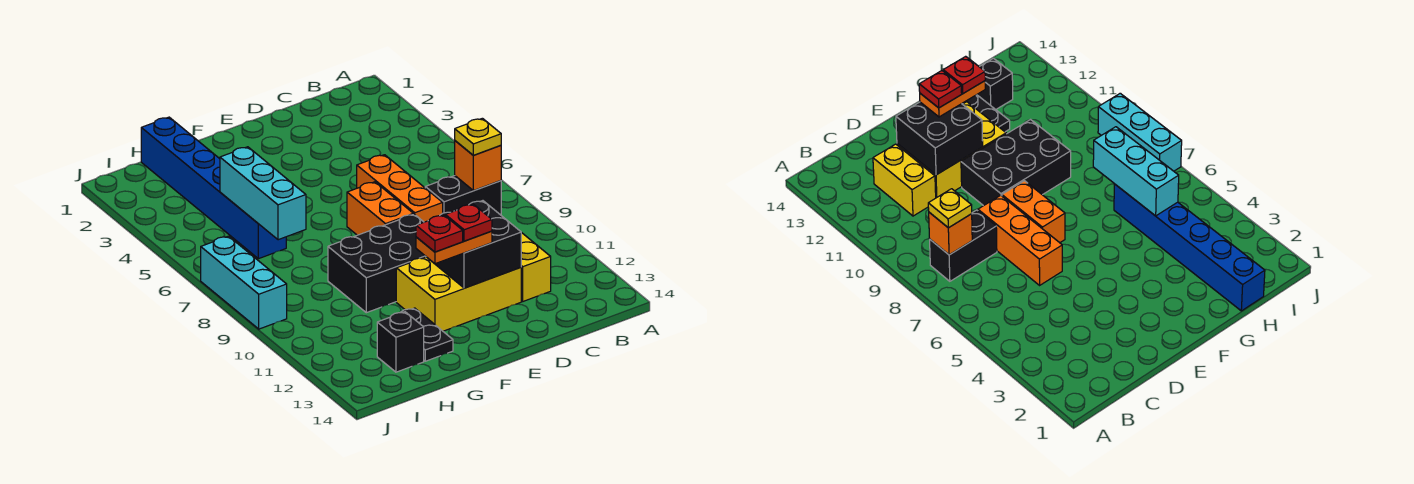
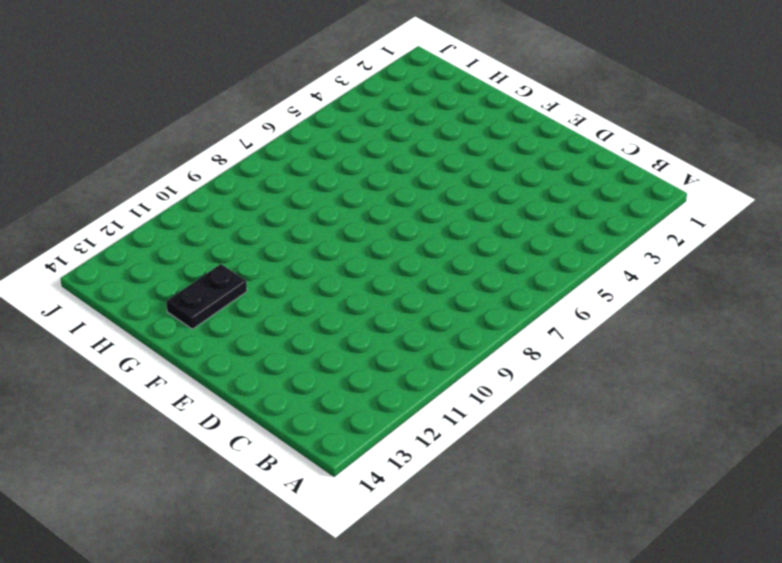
none -> black 1x2 brick [425,176,501,215]
none -> yellow 1x2 brick [521,232,551,301]
none -> orange 1x3 brick [357,155,443,222]

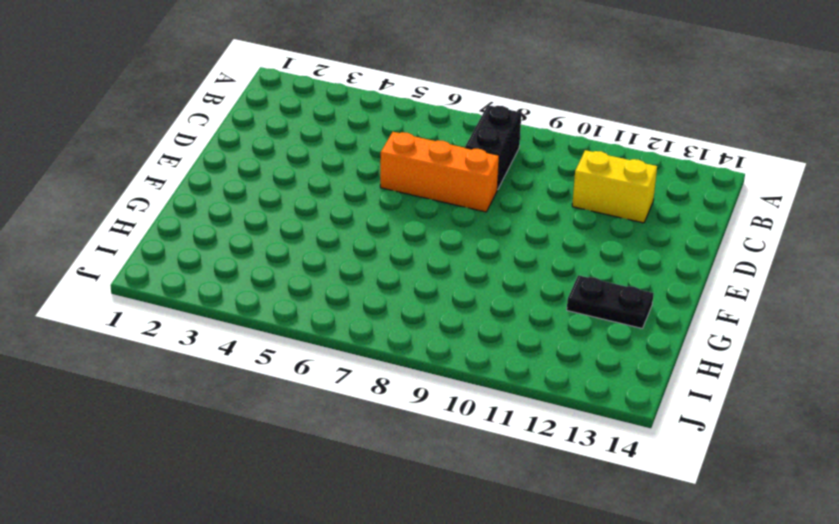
none -> yellow 2x3 brick [396,257,521,331]
none -> orange 1x2 brick [347,182,413,235]
none -> black 2x3 brick [328,214,426,313]

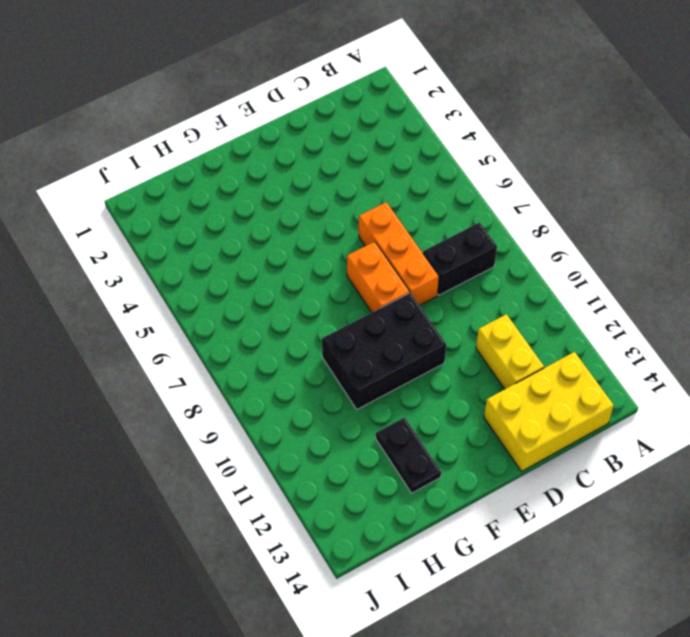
yellow 2x3 brick [484,352,614,471] -> yellow 2x3 brick moved to [396,257,521,331]
none -> blue 1x6 brick [141,117,286,259]
none -> black 1x1 brick [377,312,424,372]
none -> cyan 1x3 brick [201,236,287,329]

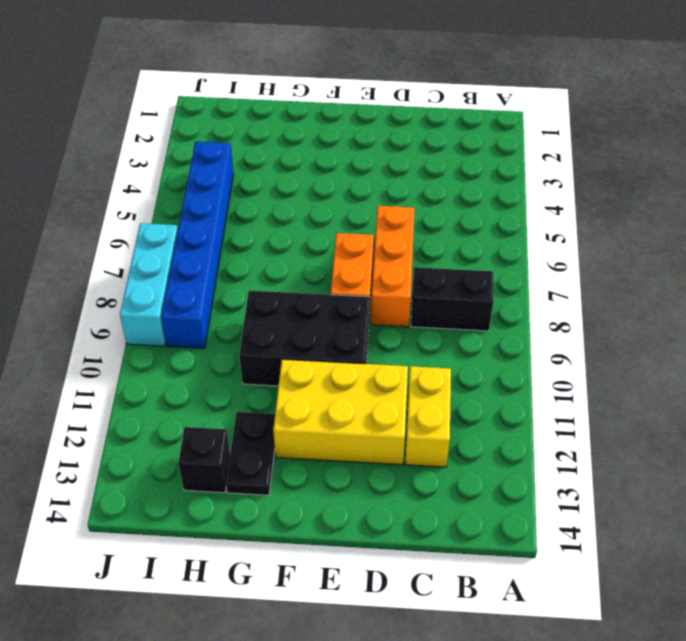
blue 1x6 brick [161,141,234,348] -> blue 1x6 brick moved to [141,117,286,259]
none -> orange 1x1 brick [455,141,501,191]
none -> black 2x2 brick [435,201,521,288]
none -> cyan 1x3 brick [220,147,306,240]

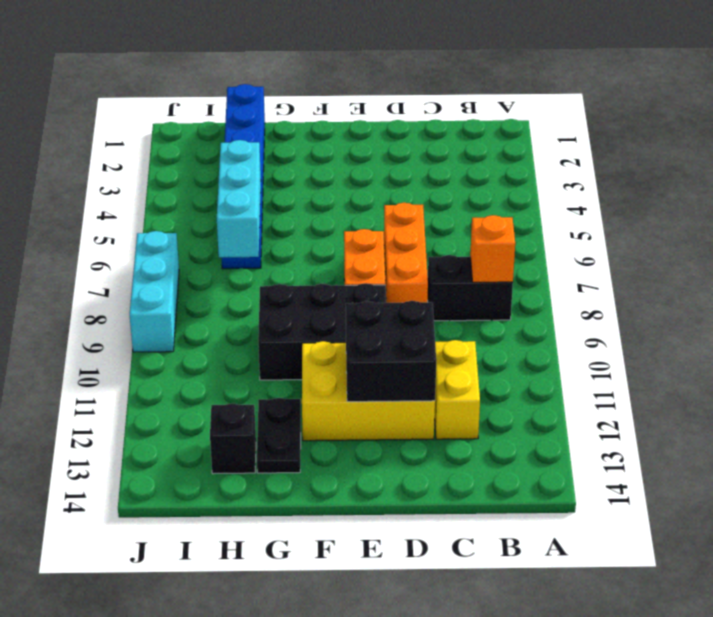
none -> yellow 1x1 plate [455,118,501,155]
none -> orange 1x2 plate [416,231,492,264]
none -> red 1x1 plate [445,204,492,241]

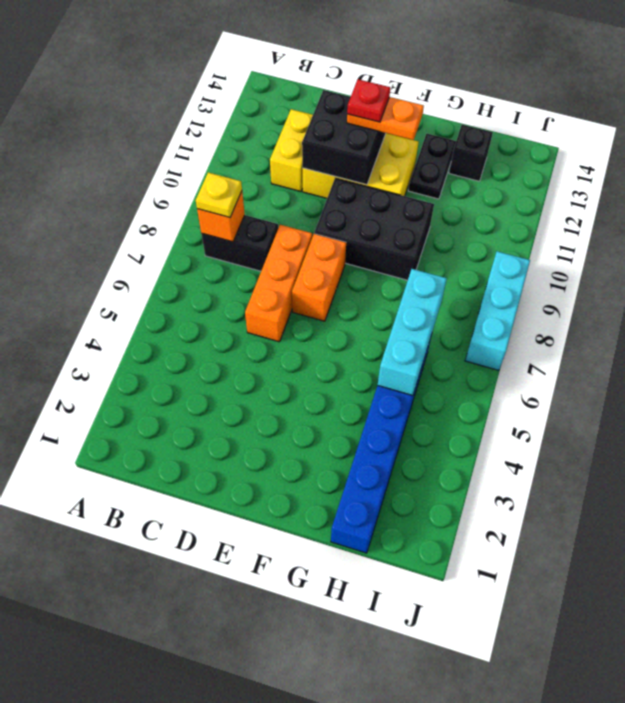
none -> red 1x1 plate [416,215,463,252]

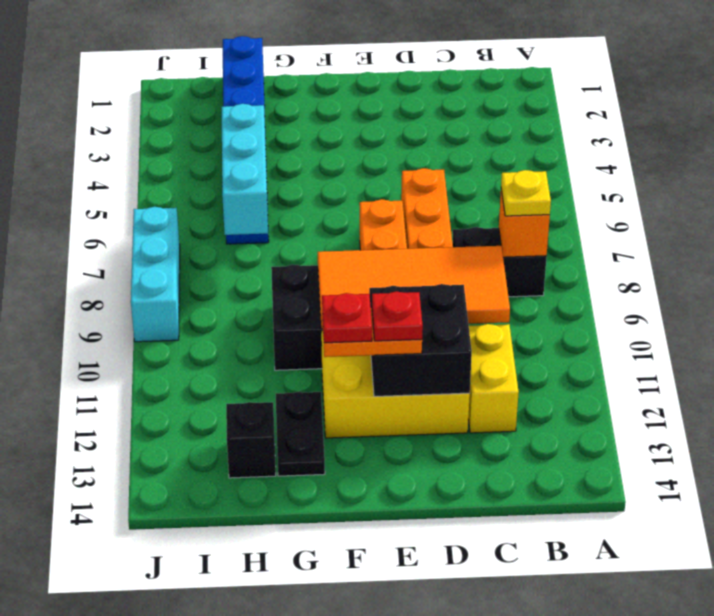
orange 2x4 tile [318,246,510,329] -> none

